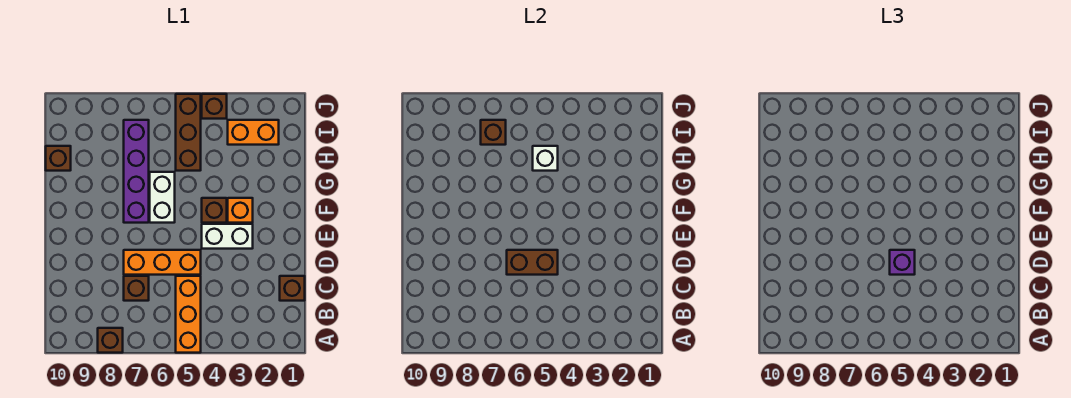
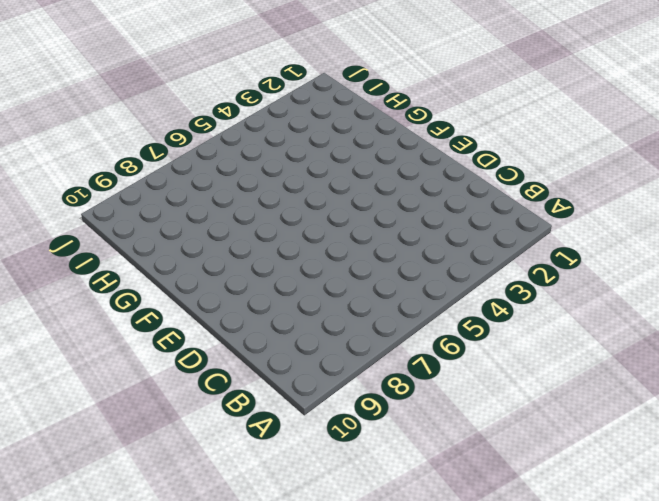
none -> orange 1x3 brick [176,276,201,353]
none -> brown 1x1 brick [98,328,123,353]
none -> brown 1x1 brick [280,276,305,301]

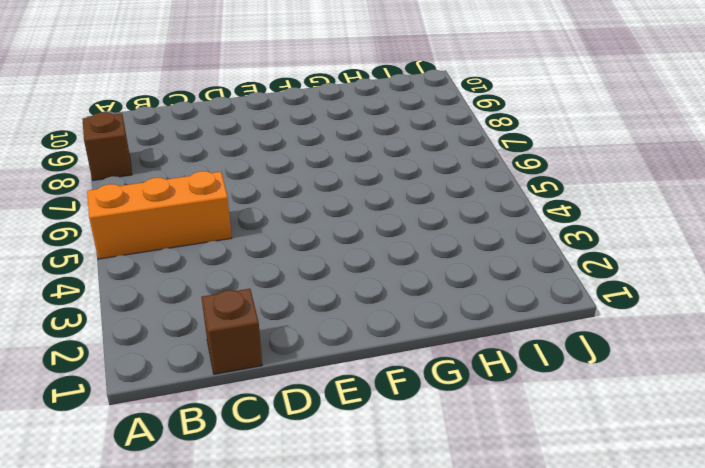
none -> brown 1x1 brick [124,276,149,301]
none -> orange 1x3 brick [124,250,201,275]
none -> white 1x2 brick [202,224,253,249]

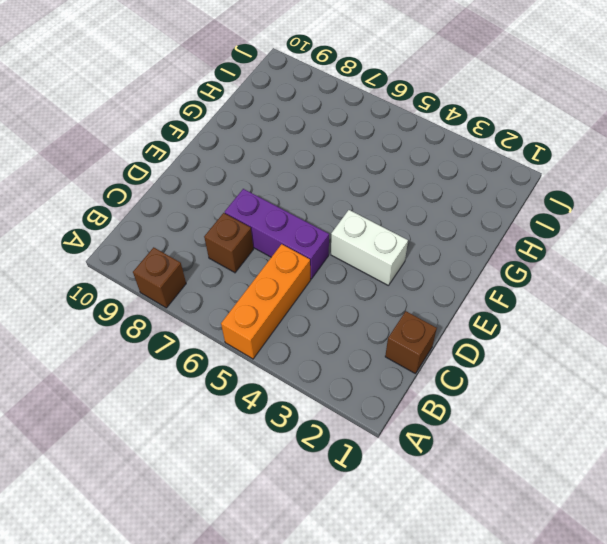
purple 1x3 brick [225,189,329,279] -> orange 1x3 brick [124,250,201,275]
none -> orange 1x1 brick [228,198,253,223]
none -> brown 1x1 brick [202,198,227,223]
none -> white 1x2 brick [150,172,175,223]

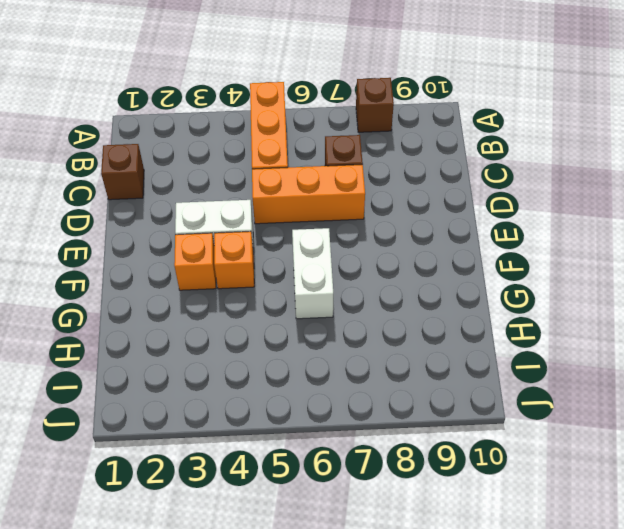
orange 1x1 brick [214,231,254,289] -> brown 1x1 brick [202,198,227,223]
none -> purple 1x4 brick [124,120,149,223]
none -> brown 1x3 brick [176,94,201,171]
none -> brown 1x1 brick [46,146,71,171]

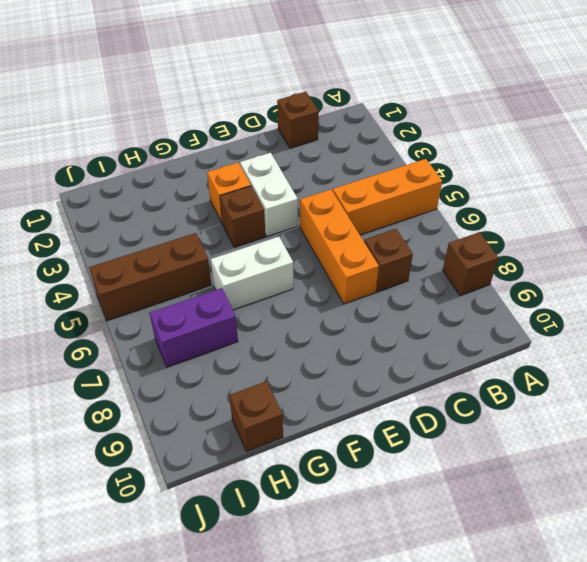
purple 1x2 brick [149,288,238,367] -> purple 1x4 brick [124,120,149,223]
none -> orange 1x2 brick [228,120,279,145]
none -> brown 1x1 brick [202,94,227,119]
none -> brown 1x2 brick [507,250,558,275]

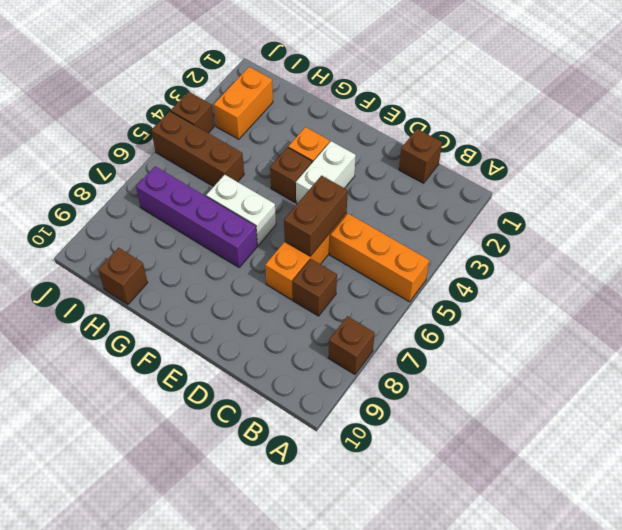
none -> white 1x1 brick [533,146,558,171]
none -> brown 1x1 brick [481,120,506,145]
none -> purple 1x1 brick [890,250,915,275]

